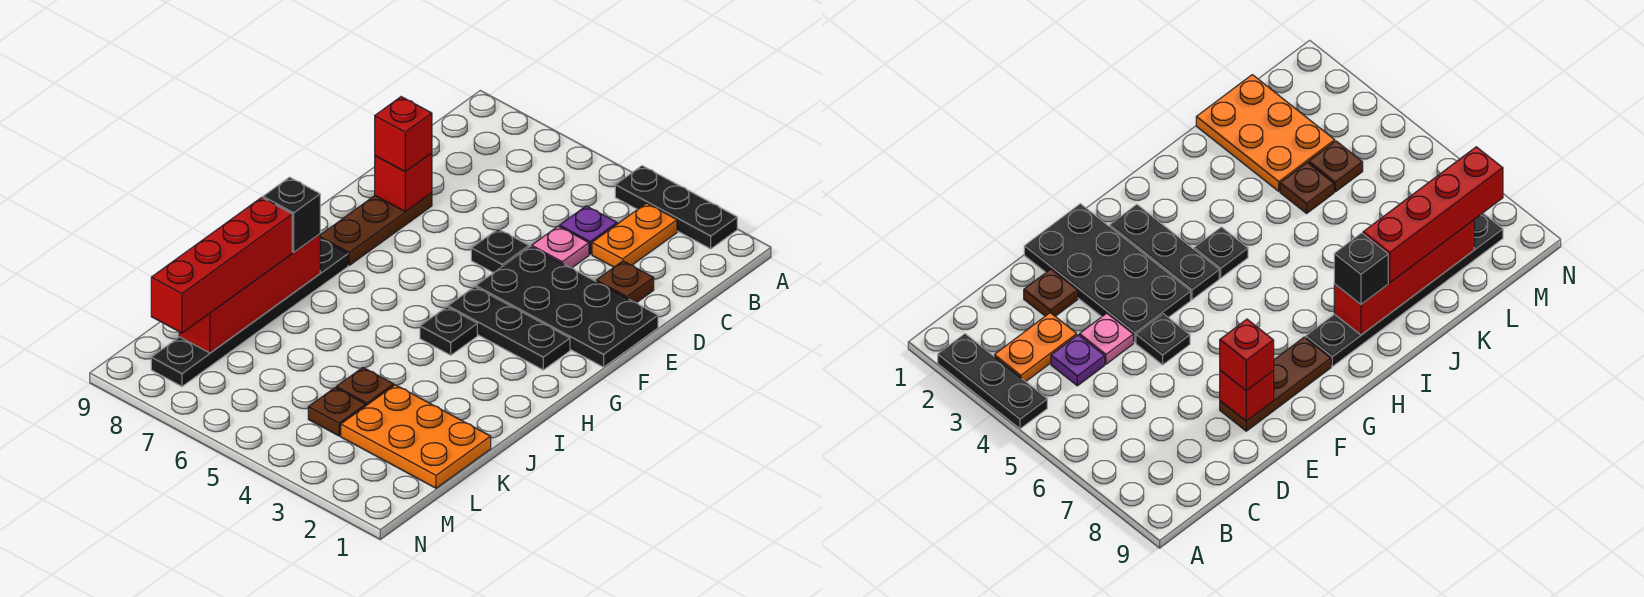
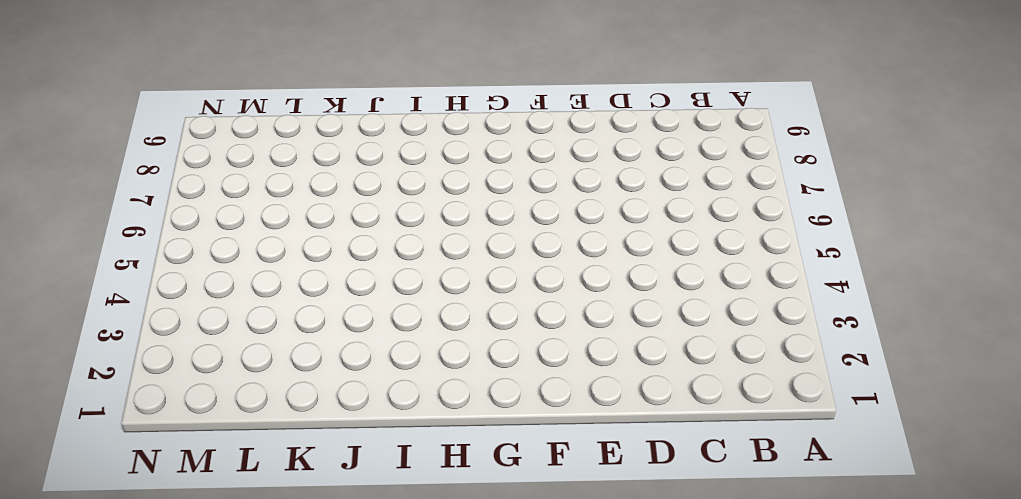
none -> black 1x3 plate [615,166,737,249]
none -> orange 1x2 plate [592,203,677,267]
none -> purple 1x1 plate [560,206,617,254]

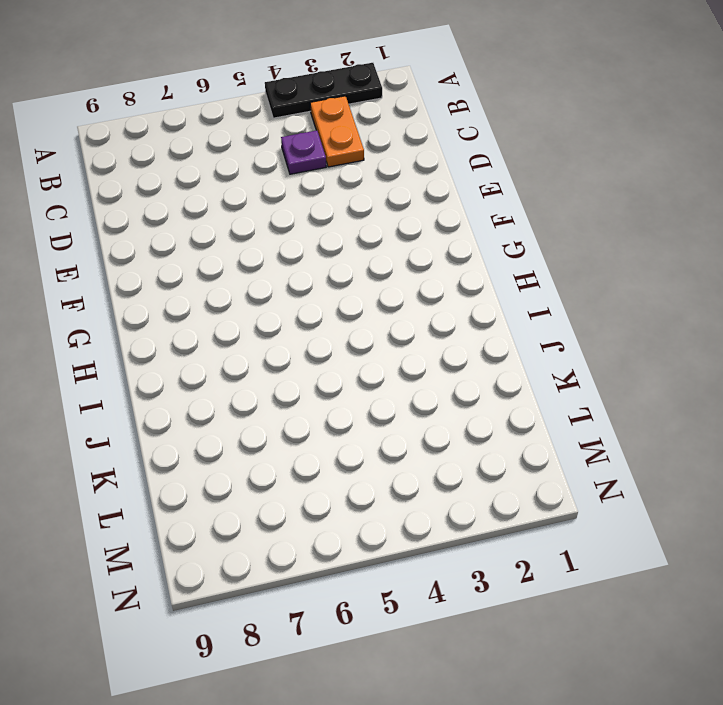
none -> brown 1x1 plate [596,261,654,303]
none -> pink 1x1 plate [532,226,589,268]
none -> black 2x4 plate [476,246,658,367]

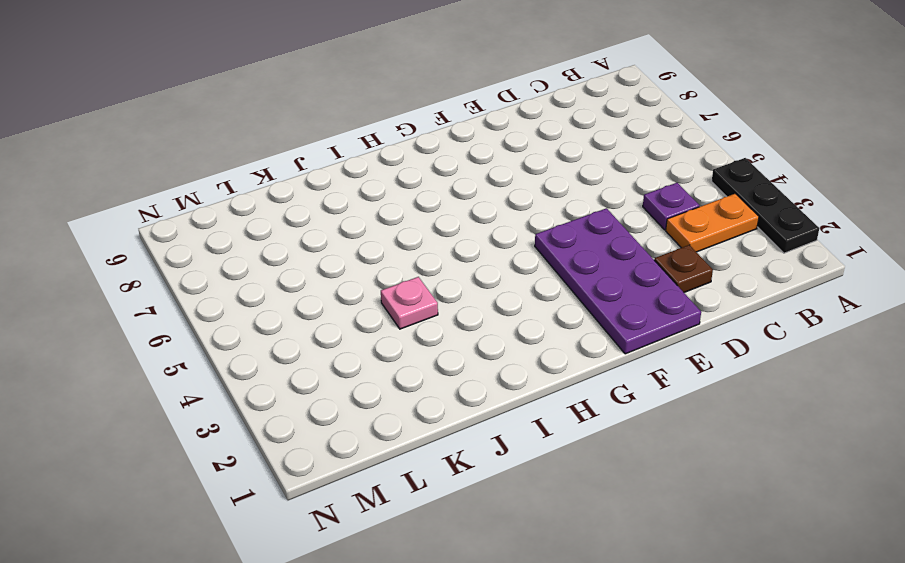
purple 2x4 plate [535,208,701,354] -> black 2x4 plate [476,246,658,367]
pink 1x1 plate [381,277,438,329] -> pink 1x1 plate moved to [532,226,589,268]
none -> black 1x1 plate [471,229,529,273]
none -> brown 1x3 plate [320,193,432,265]
none -> black 1x3 plate [448,287,570,370]

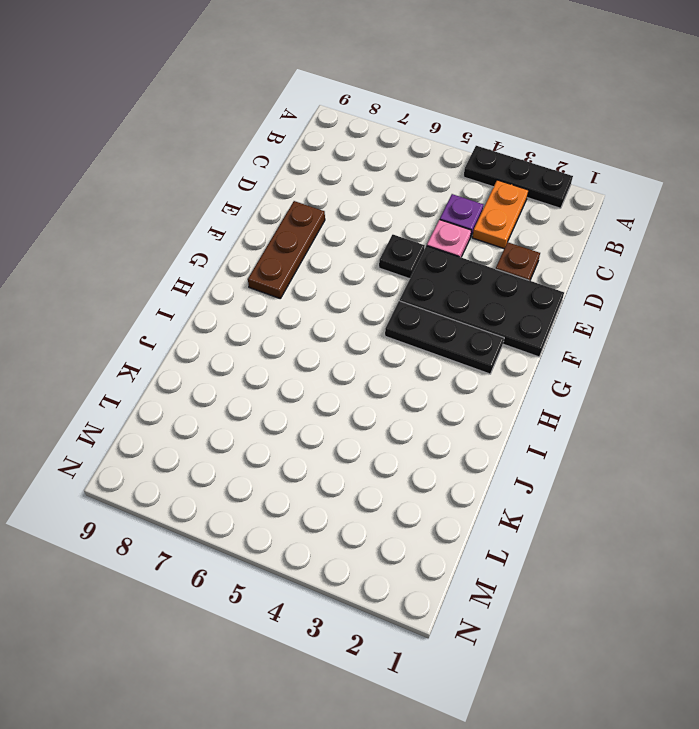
none -> black 1x1 plate [420,307,477,355]
none -> black 1x6 plate [151,239,348,386]
none -> orange 2x3 plate [341,385,491,488]

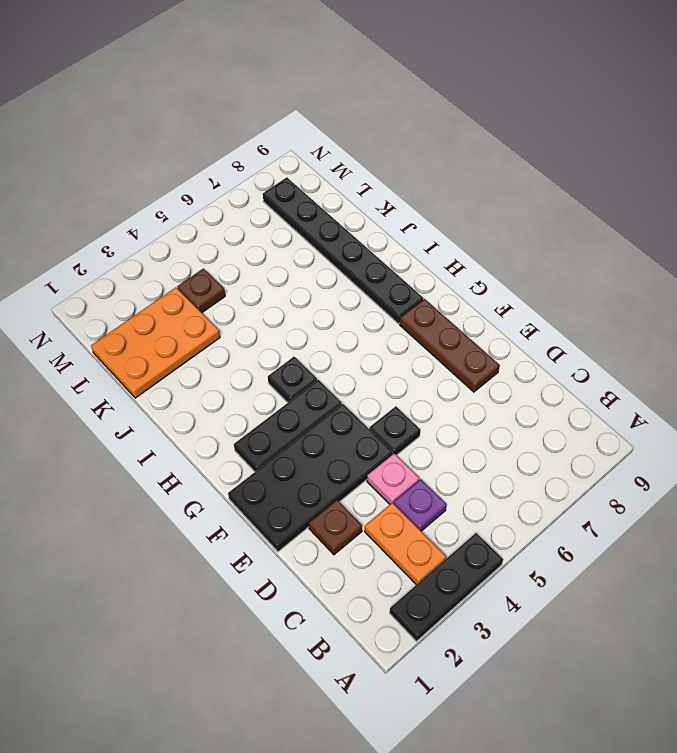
none -> brown 1x1 plate [336,368,394,405]
none -> red 1x1 brick [375,153,432,212]
none -> red 1x4 brick [179,234,320,353]

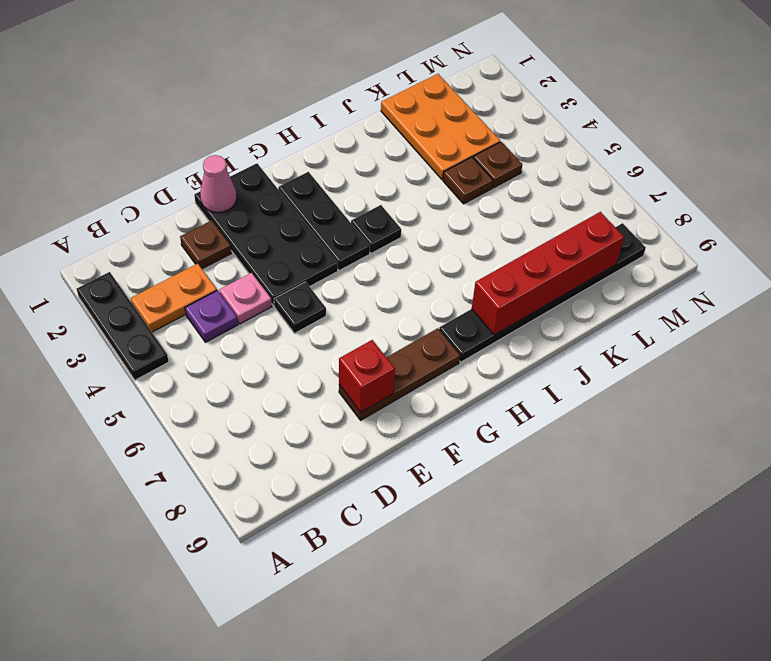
pink 1x1 cone [200,155,237,212] -> none
none -> red 1x1 brick [375,97,432,172]
none -> black 1x1 brick [263,177,320,252]
none -> red 1x4 brick [151,198,292,333]

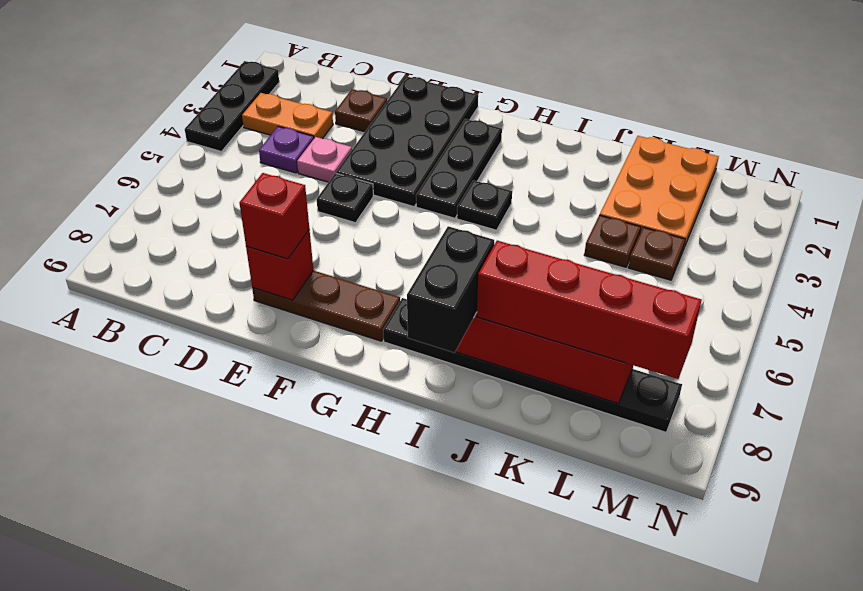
black 1x2 brick [407,226,494,353] -> black 1x1 brick [263,177,320,252]

